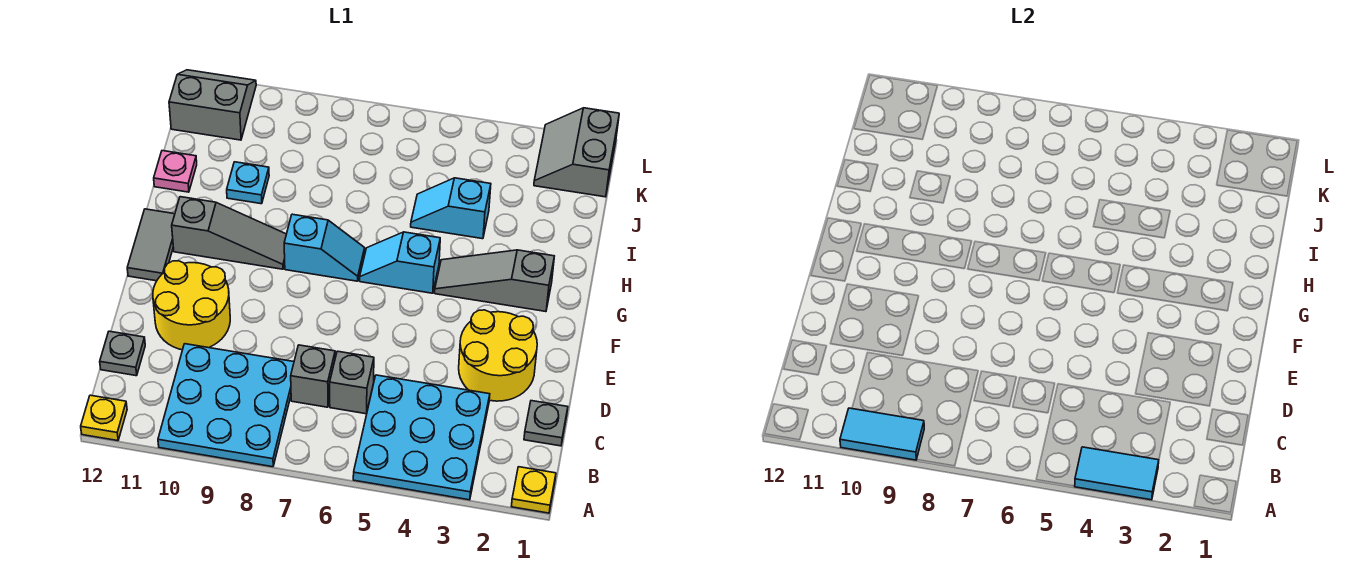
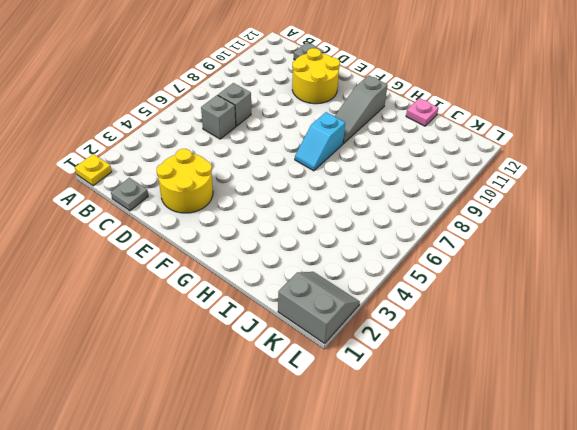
none -> cyan 3x3 plate [353,375,490,500]
none -> cyan 3x3 plate [158,344,294,467]
none -> yellow 1x1 plate [81,395,127,441]

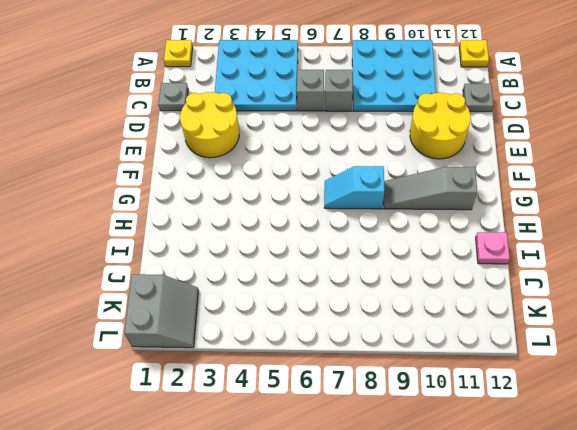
none -> grey 1x2 tile [127,209,175,281]
none -> grey 1x3 slope [435,250,554,312]
none -> cyan 1x2 slope [360,232,440,293]

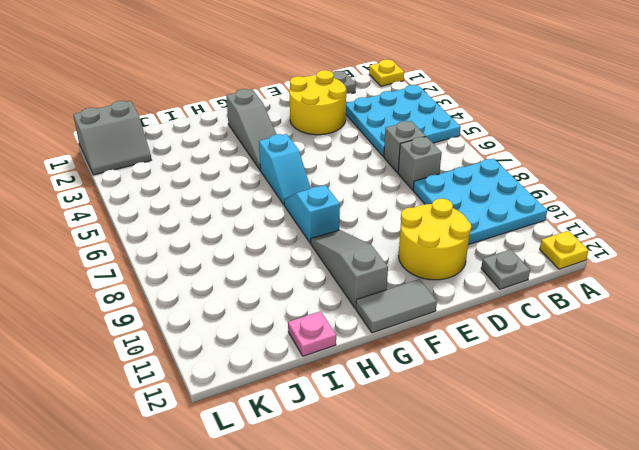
none -> cyan 1x2 slope [411,178,491,239]
none -> cyan 1x1 plate [227,162,269,204]
none -> grey 2x2 slope [169,70,256,140]

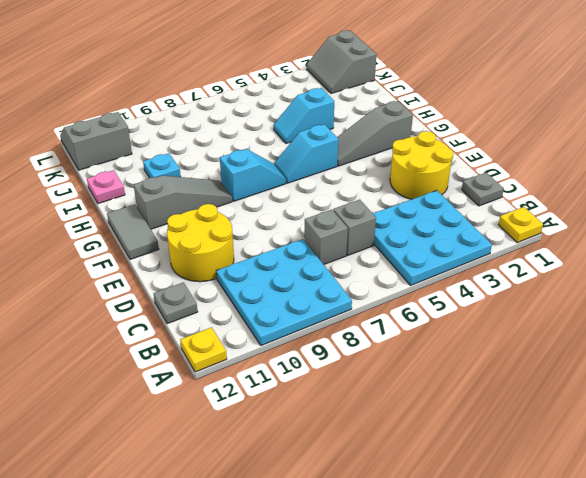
none -> cyan 1x2 tile [1075,447,1159,500]
none -> cyan 1x2 tile [840,408,924,460]

